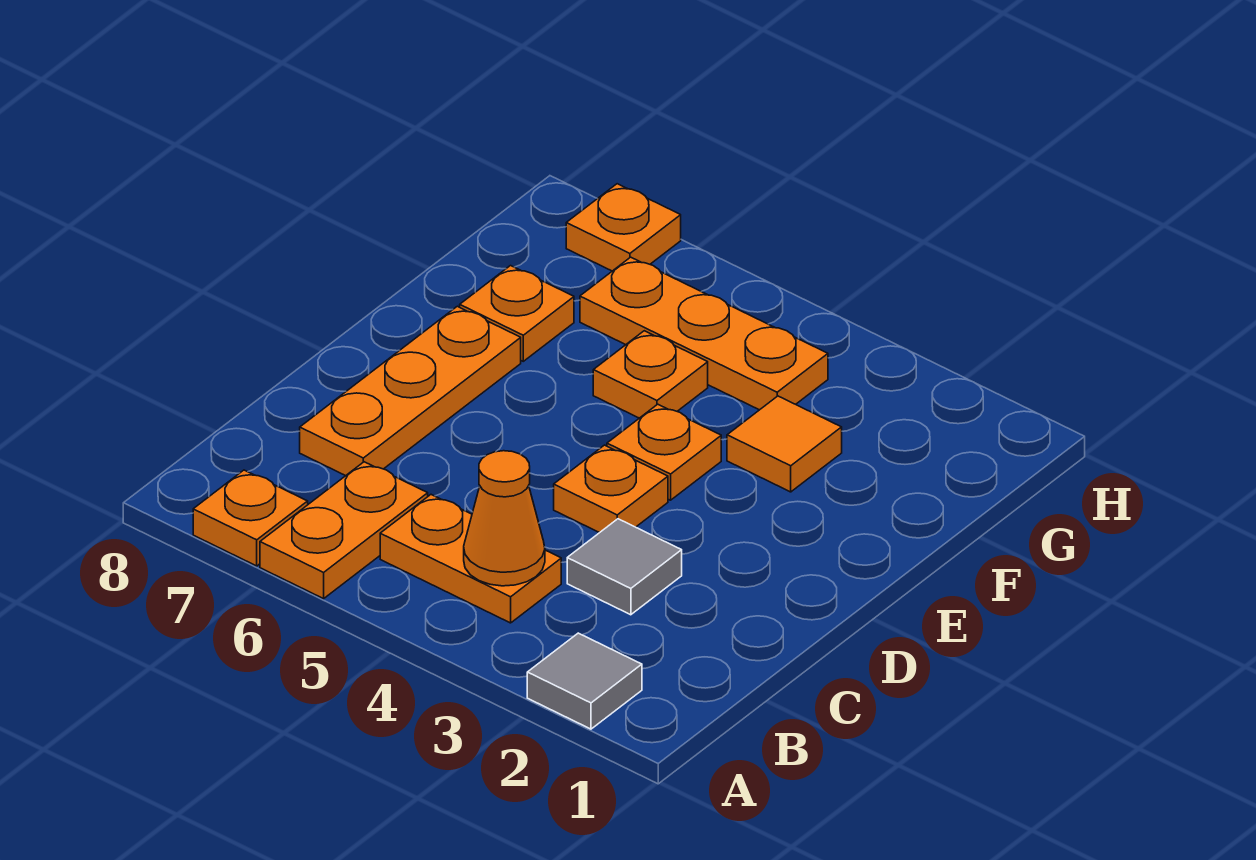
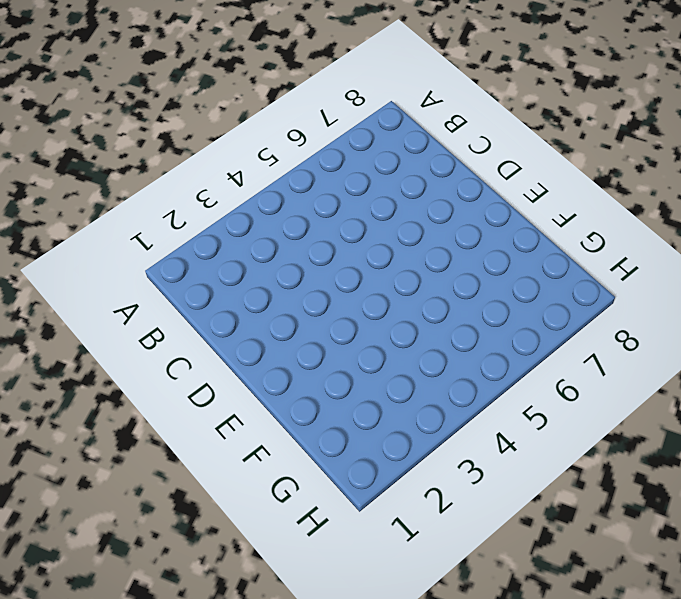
none -> grey 1x1 tile [527,633,642,729]
none -> orange 1x2 plate [260,462,428,599]
none -> orange 1x1 plate [193,470,308,566]

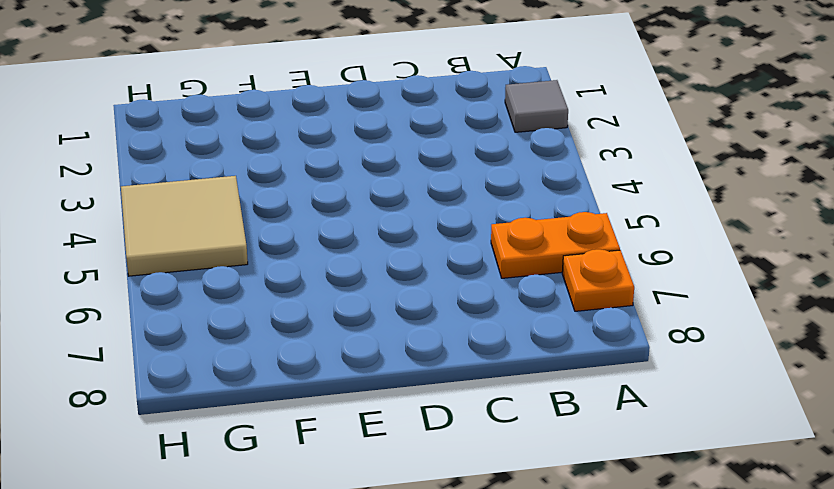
tan 2x2 tile [121,176,248,276] -> orange 1x3 plate [580,257,828,410]
none -> orange 1x2 plate [380,495,561,623]
none -> grey 1x1 tile [567,519,682,615]
none -> orange 1x3 plate [300,306,521,476]

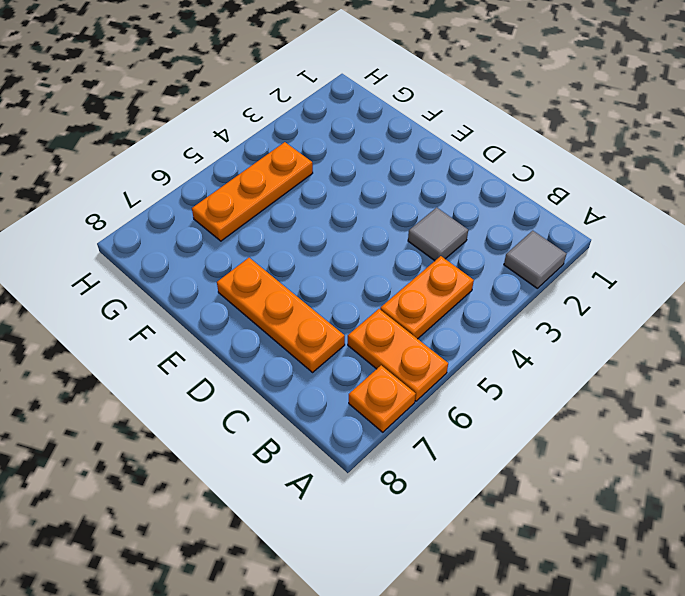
none -> orange 1x1 plate [554,445,668,533]
none -> orange 1x1 plate [607,404,721,500]
none -> orange 1x1 tile [727,396,842,492]

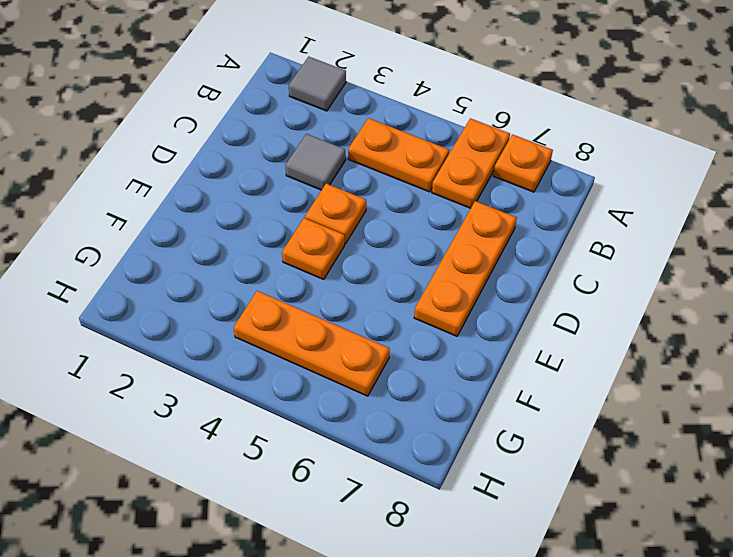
none -> orange 1x1 tile [727,396,842,492]
none -> orange 1x1 plate [593,331,708,418]
none -> orange 1x1 plate [460,266,574,361]

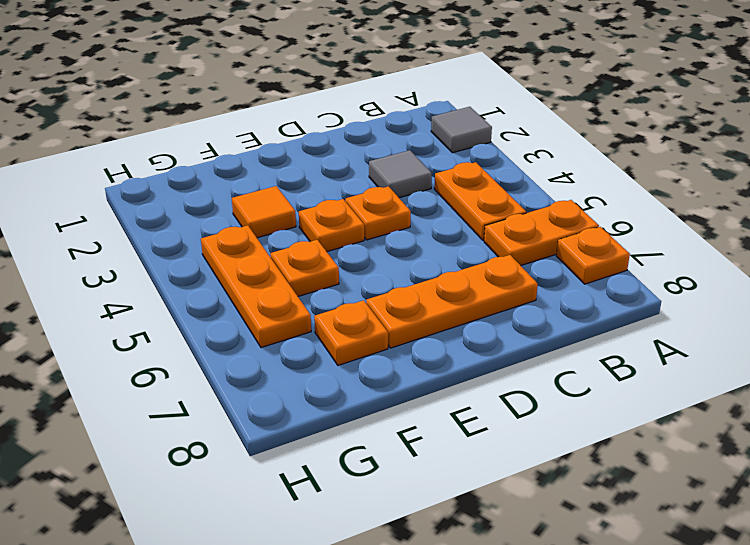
none -> orange 1x1 plate [566,184,681,271]
none -> orange 1x1 cone [464,451,545,586]

